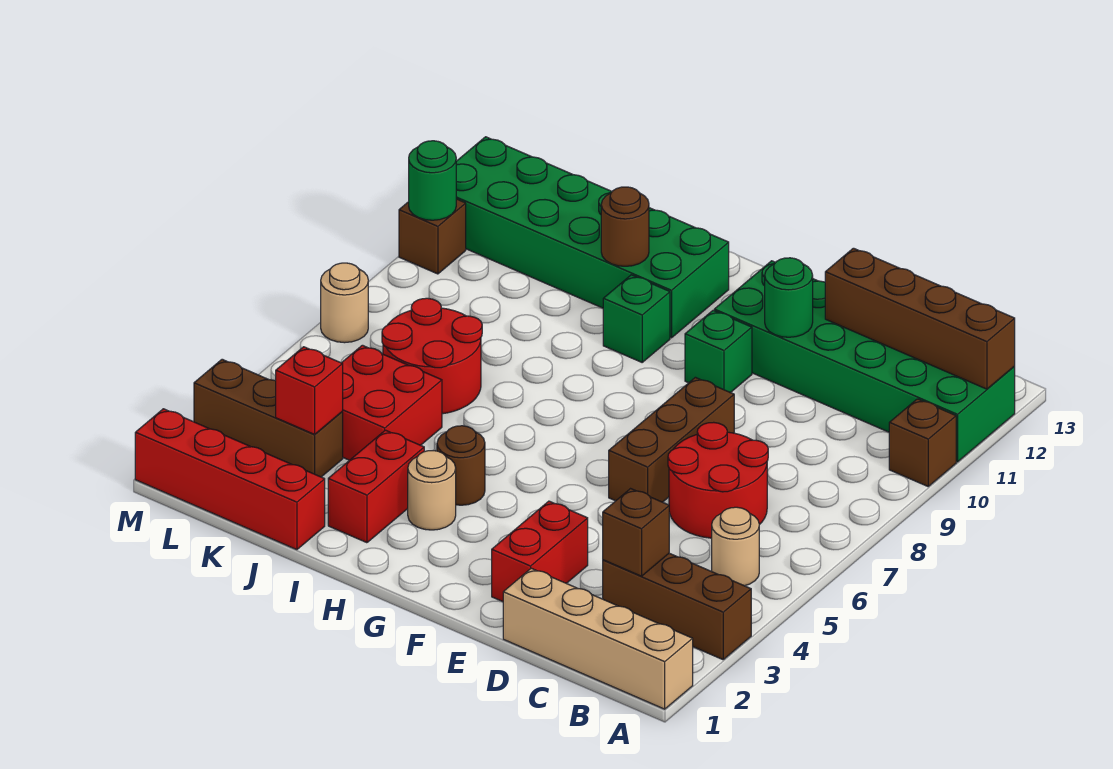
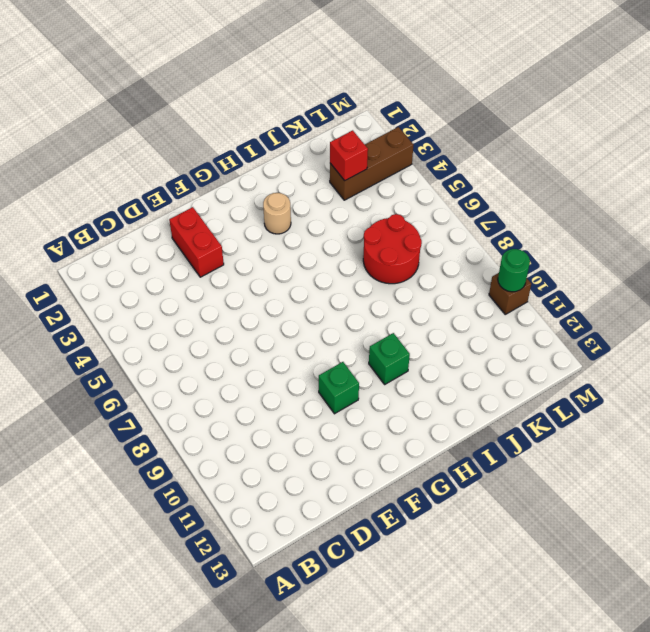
none -> tan 1x4 brick [503,568,693,709]
none -> brown 1x3 brick [603,553,751,660]
none -> brown 1x1 brick [889,399,956,486]

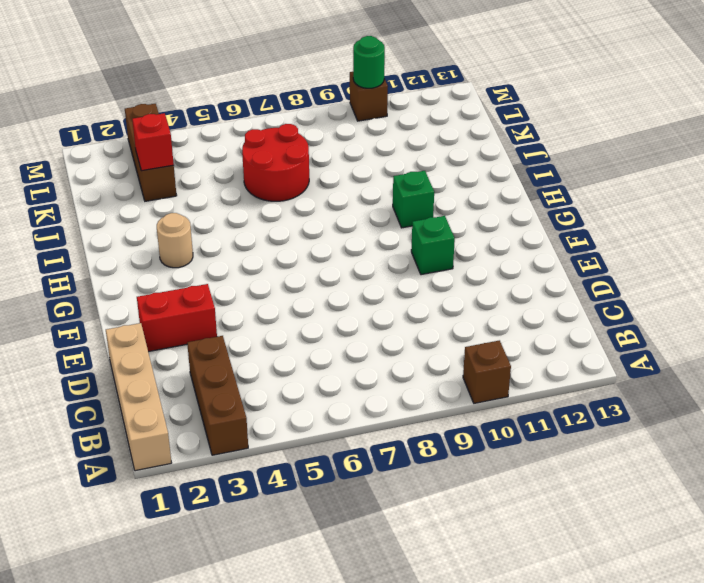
none -> green 2x6 brick [714,261,1015,462]
none -> tan 1x1 round brick [712,507,759,586]
none -> red 2x2 round brick [668,422,768,538]

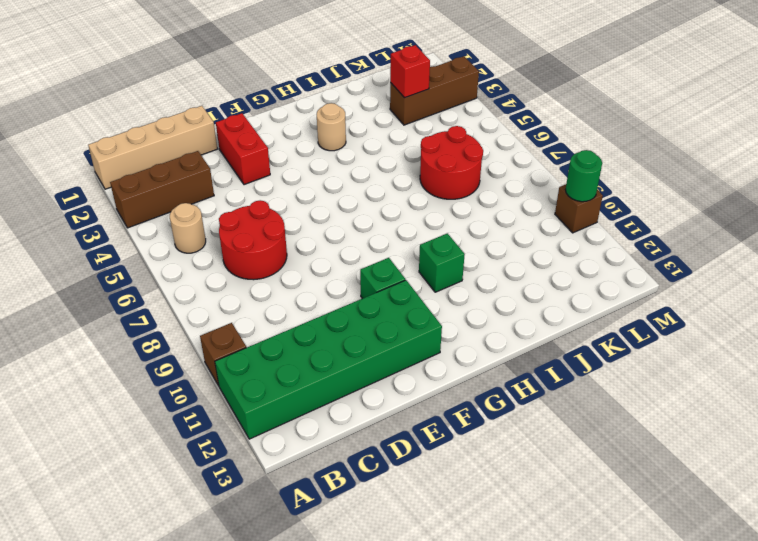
none -> brown 1x3 brick [609,377,734,502]
none -> brown 1x1 round brick [437,426,485,505]
none -> green 2x6 brick [456,137,729,338]

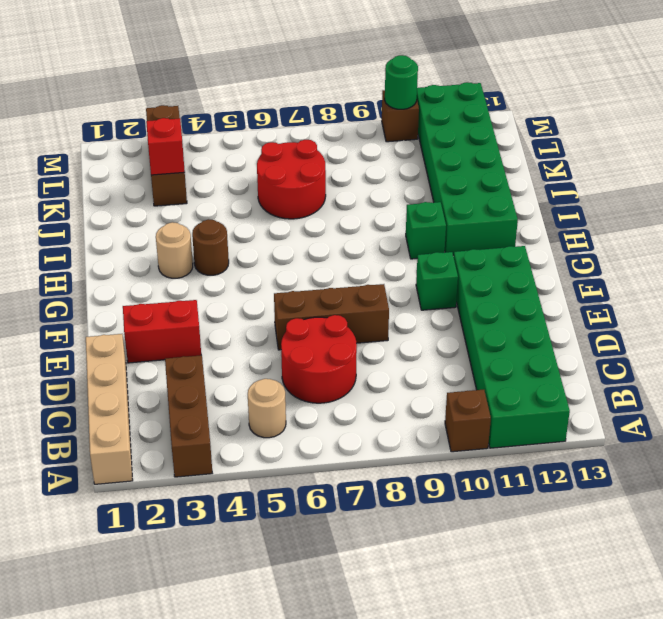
none -> red 1x2 brick [328,430,424,543]
none -> red 1x4 brick [135,409,325,550]
none -> red 2x2 brick [342,345,442,460]

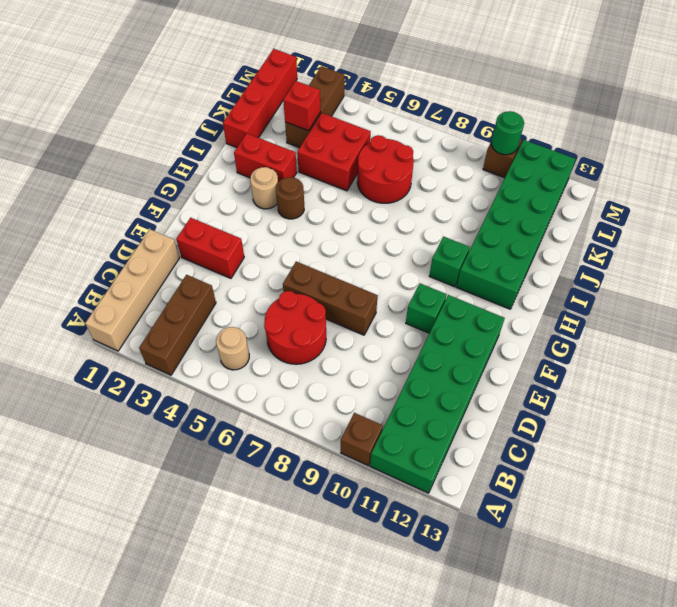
none -> tan 1x1 round brick [321,263,368,343]
none -> brown 1x4 brick [825,248,1015,389]
none -> brown 1x1 brick [603,489,669,576]

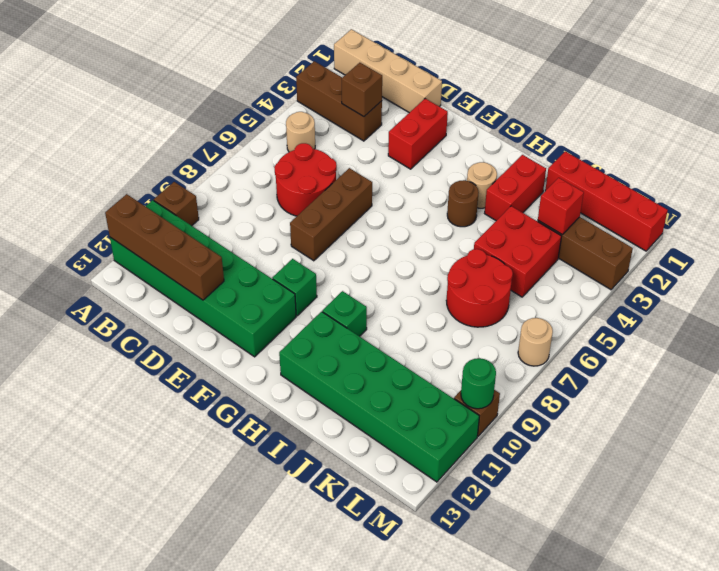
none -> green 1x1 round brick [765,258,813,337]
none -> brown 1x1 round brick [601,187,649,266]

